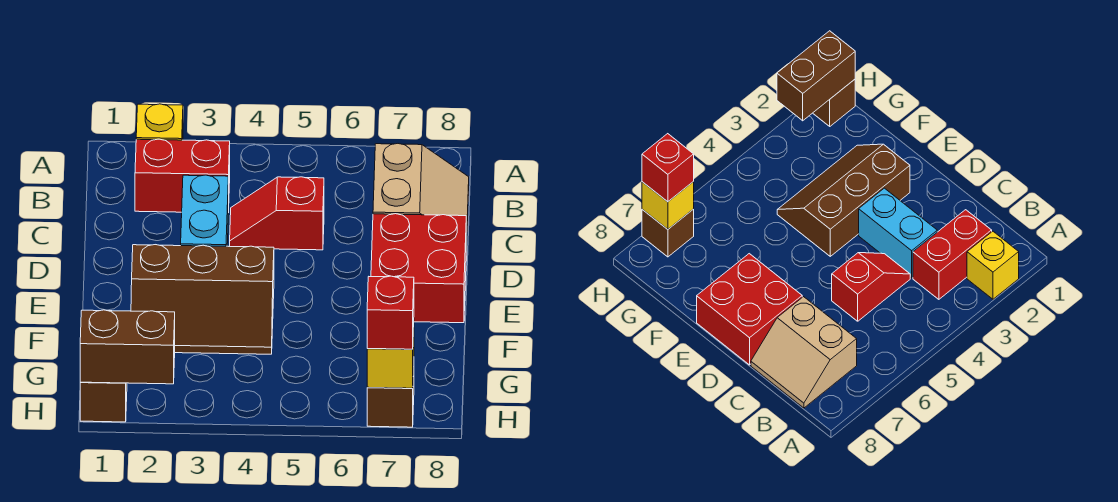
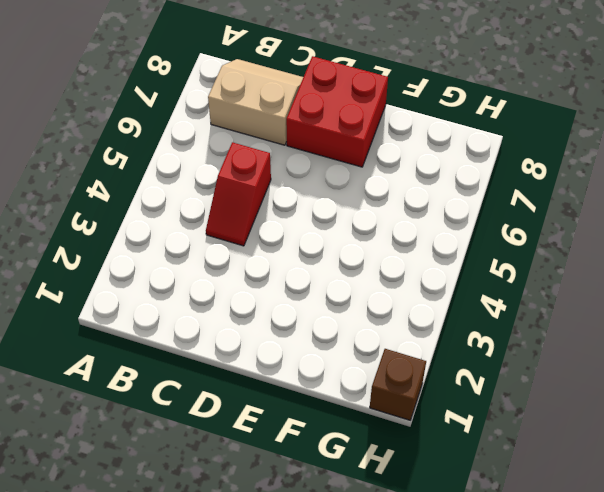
none -> yellow 1x1 brick [136,104,183,140]
none -> red 1x2 brick [135,139,230,213]
none -> cyan 1x2 brick [181,175,228,246]

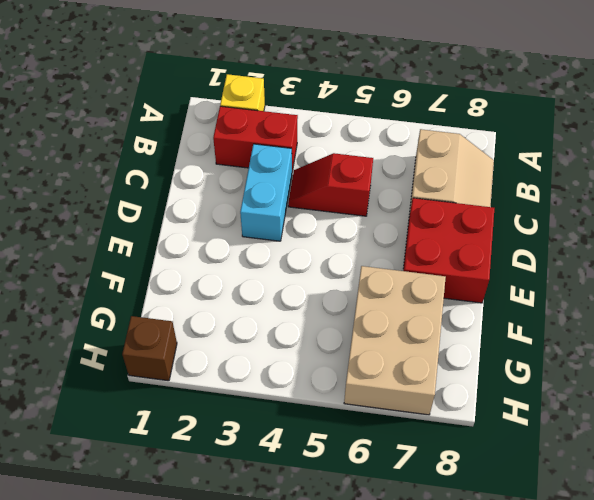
tan 2x3 brick [344,266,446,415] -> brown 1x1 brick [367,366,414,427]
none -> brown 2x3 slope [131,245,274,354]
none -> brown 1x2 brick [80,310,175,384]
none -> yellow 1x1 brick [367,327,414,388]

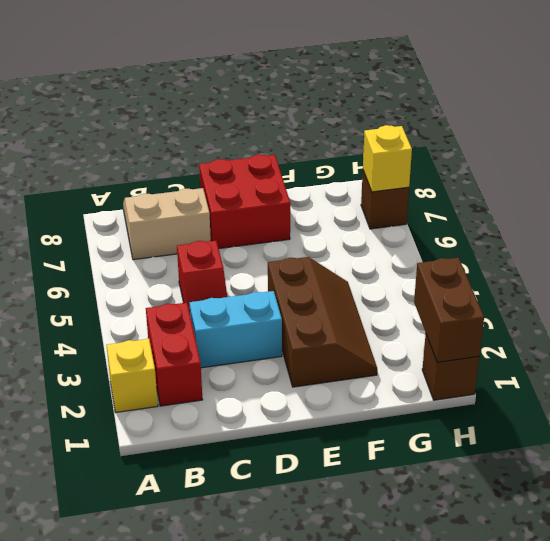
none -> red 1x1 brick [367,276,414,349]

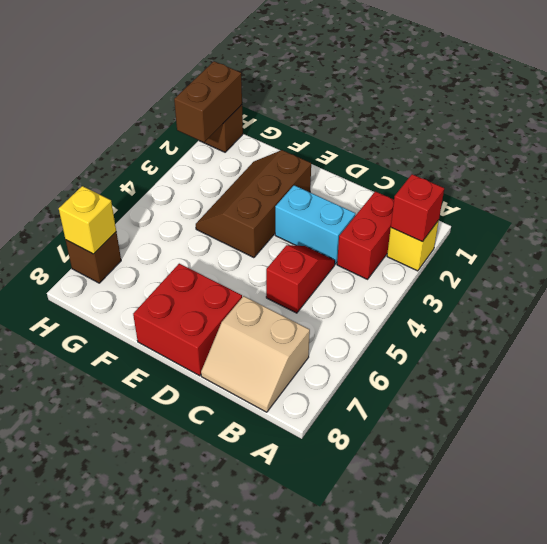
red 1x1 brick [391,174,444,242] -> red 1x1 brick moved to [367,276,414,349]

